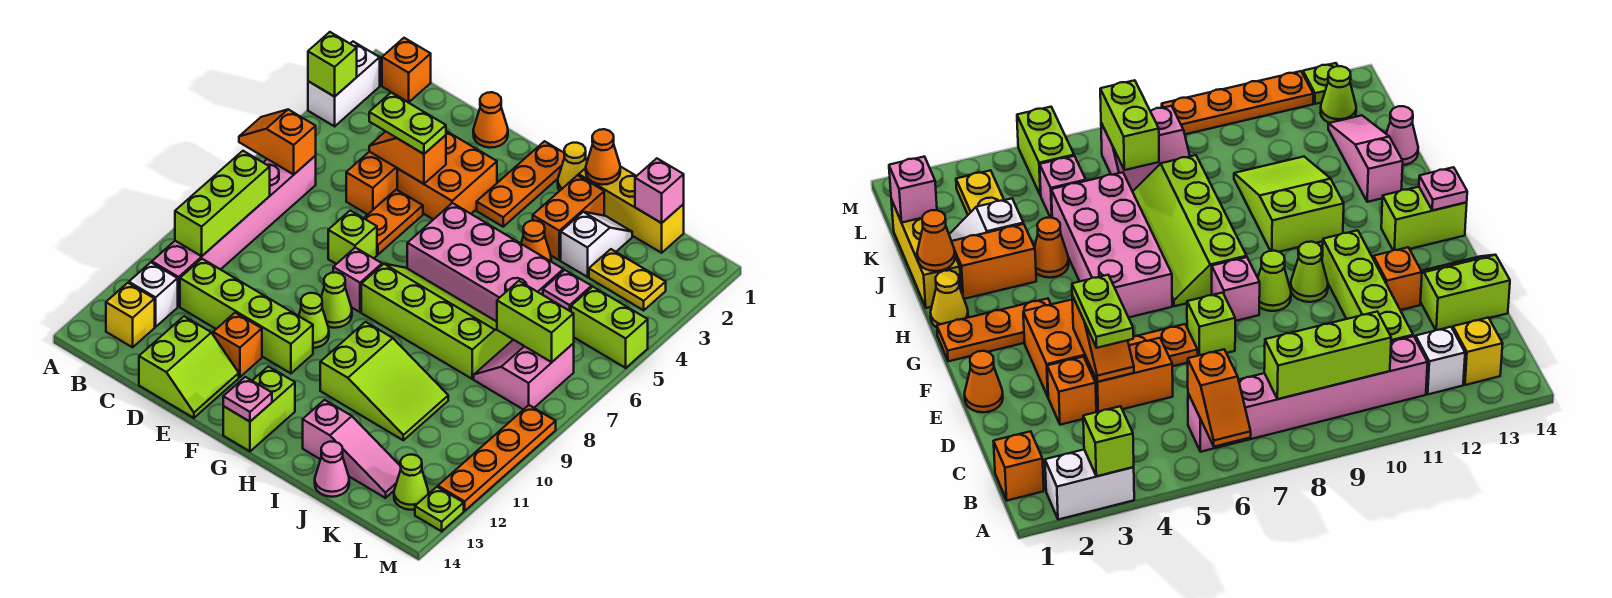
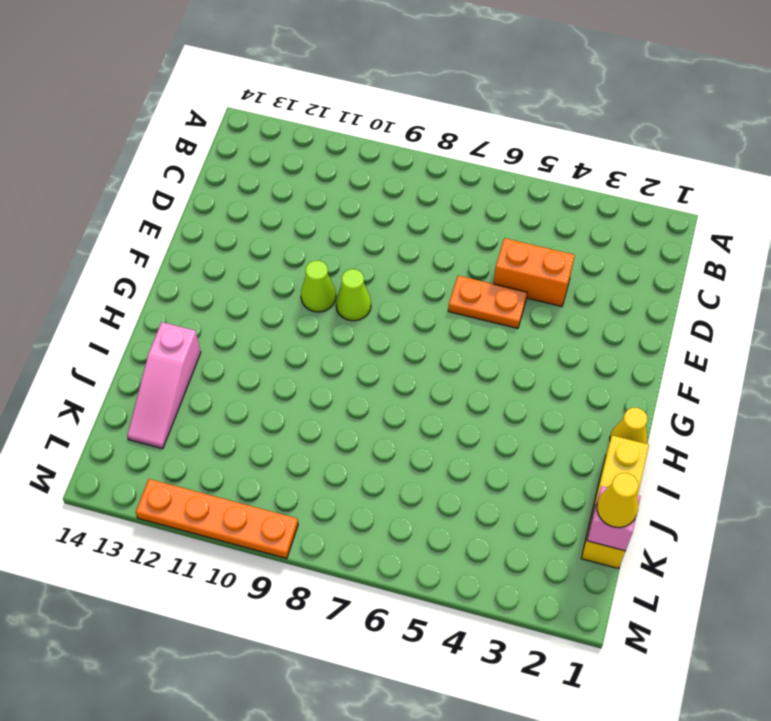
yellow 1x1 cone [597,473,638,528] -> none
none -> white 1x2 brick [308,42,380,126]
none -> orange 1x1 brick [382,38,431,102]
none -> pink 1x6 brick [152,156,316,306]
none -> white 1x1 brick [129,262,178,327]

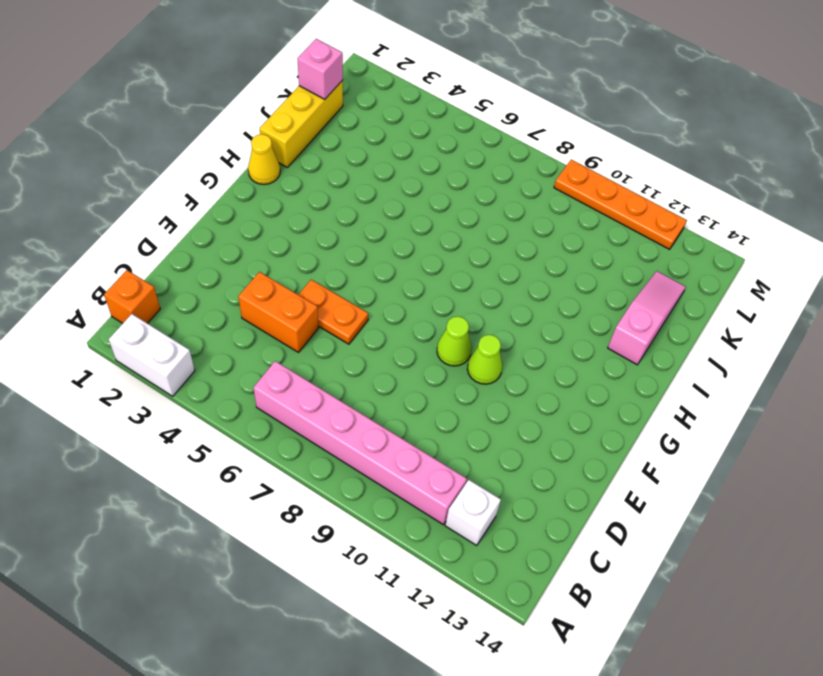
none -> yellow 1x1 brick [106,283,155,347]
none -> lime 1x4 brick [180,259,313,373]
none -> orange 1x1 brick [1047,357,1096,425]
none -> lime 2x2 slope [139,316,239,418]

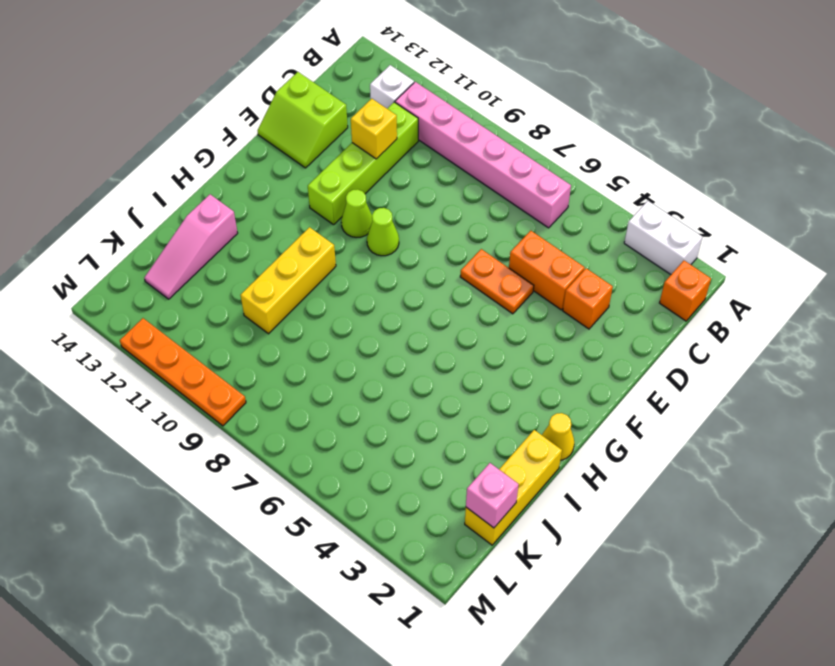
yellow 1x1 brick [351,99,397,159] -> yellow 1x1 brick moved to [106,283,155,347]
yellow 1x3 brick [241,227,336,334] -> lime 2x3 slope [320,322,448,440]
none -> orange 1x1 cone [473,92,508,148]
none -> orange 2x2 brick [397,131,497,220]
none -> lime 1x1 brick [328,210,377,264]
none -> orange 1x1 brick [213,313,262,377]

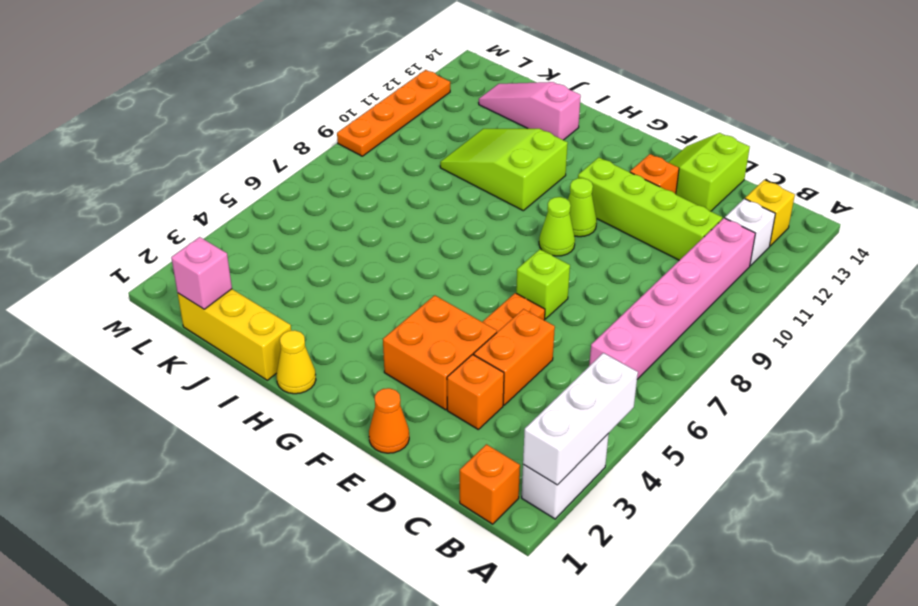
white 1x3 brick [523,353,638,485] -> lime 1x1 brick [308,32,357,97]
none -> pink 1x1 brick [333,248,382,312]
none -> orange 1x3 plate [477,141,565,227]
none -> pink 2x4 brick [407,203,563,322]
none -> lime 2x4 slope [361,264,513,379]

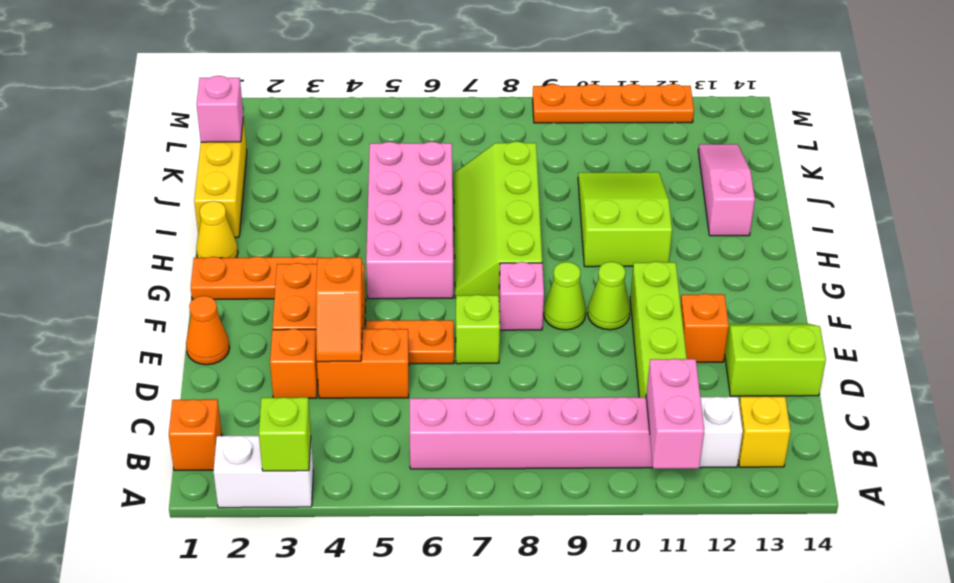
pink 1x2 brick [646,359,704,469] -> none
none -> lime 1x2 brick [223,366,295,451]
none -> orange 1x2 brick [533,175,604,260]
none -> orange 1x1 cone [521,221,551,261]
none -> white 1x2 slope [561,212,632,277]

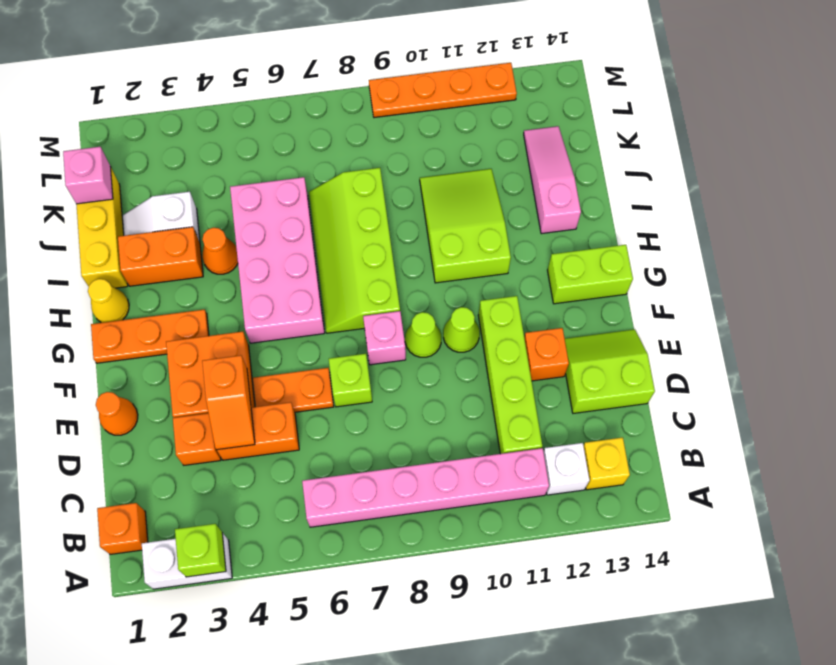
none -> pink 1x1 cone [315,441,349,497]
none -> yellow 1x2 plate [589,249,666,310]
none -> pink 1x1 brick [543,270,592,312]
none -> pink 2x2 slope [474,340,574,410]

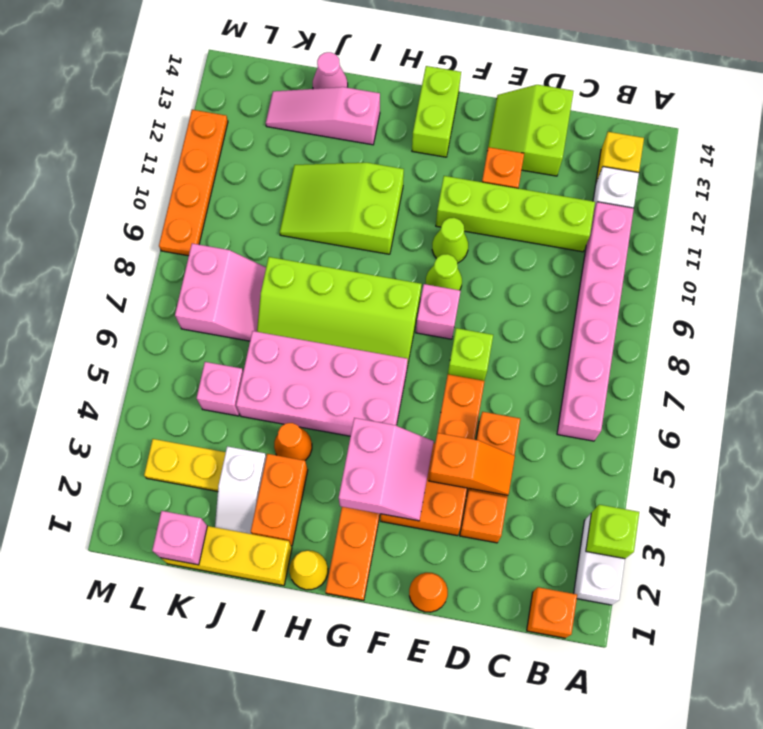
pink 2x2 slope [339,418,434,521] -> none
none -> lime 1x2 brick [571,287,648,368]
none -> lime 1x1 cone [394,455,428,510]
none -> lime 1x1 plate [415,487,464,531]
none -> orange 1x2 slope [239,109,316,174]

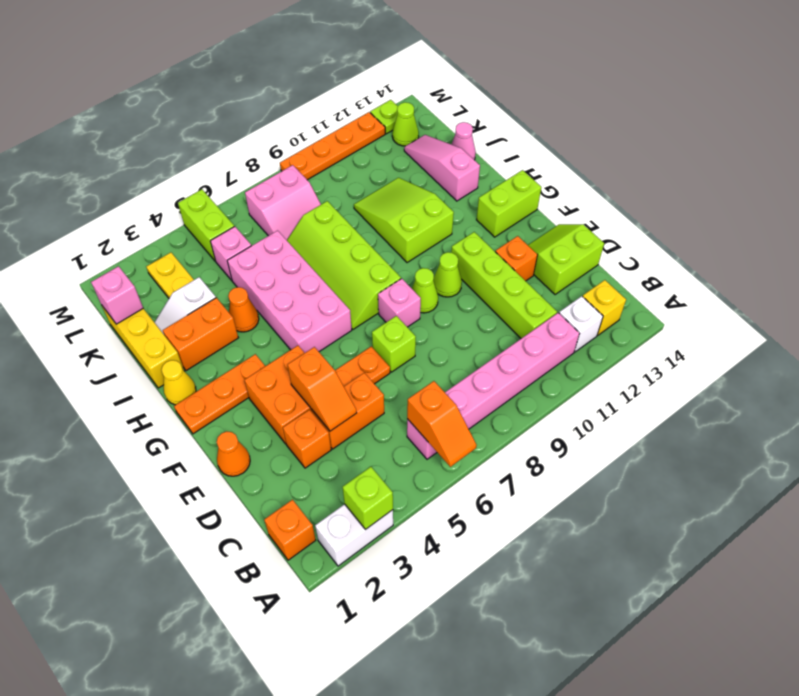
none -> lime 1x3 brick [175,151,270,256]
none -> pink 1x1 plate [223,377,272,422]
none -> orange 1x1 cone [586,129,620,185]
none -> lime 1x2 brick [497,281,574,362]

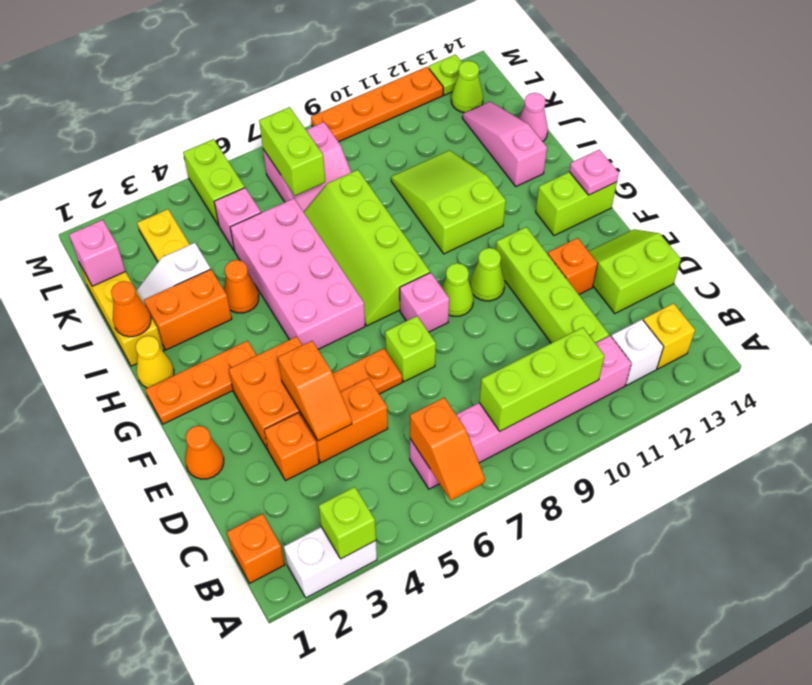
none -> lime 1x2 plate [369,92,446,154]

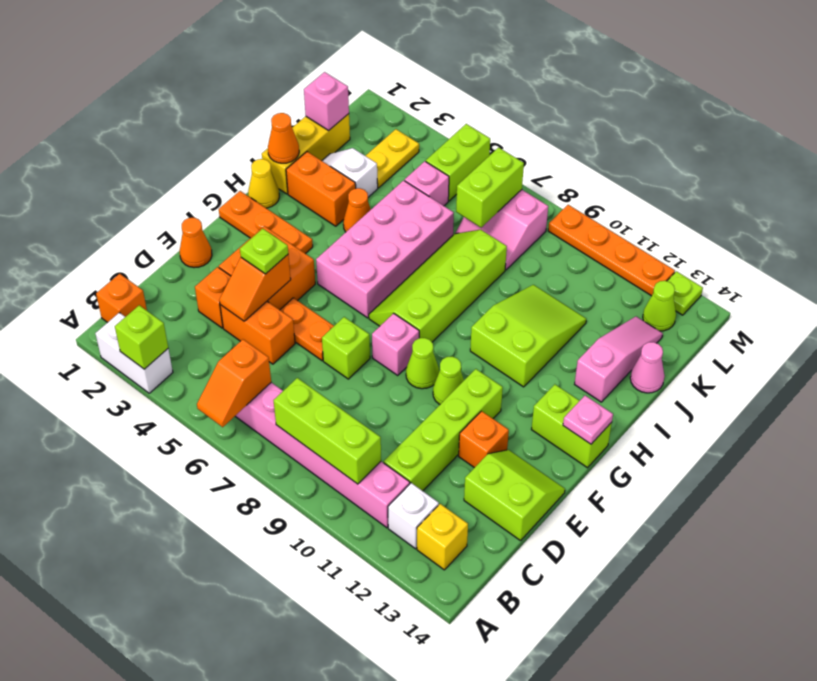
lime 1x1 plate [240,229,288,274] -> lime 1x2 plate [369,92,446,154]

